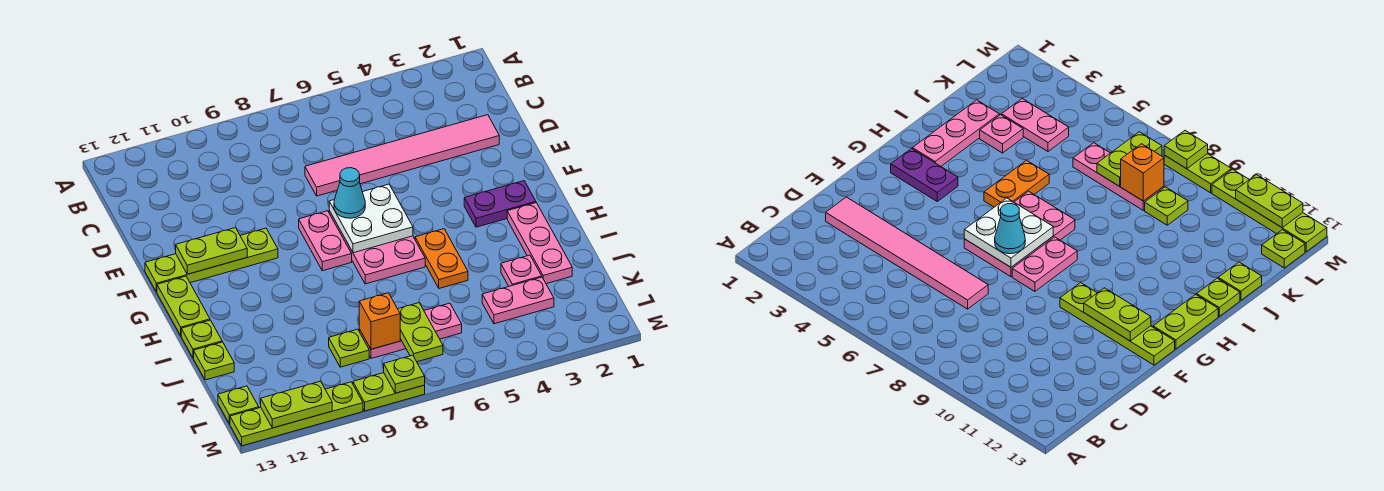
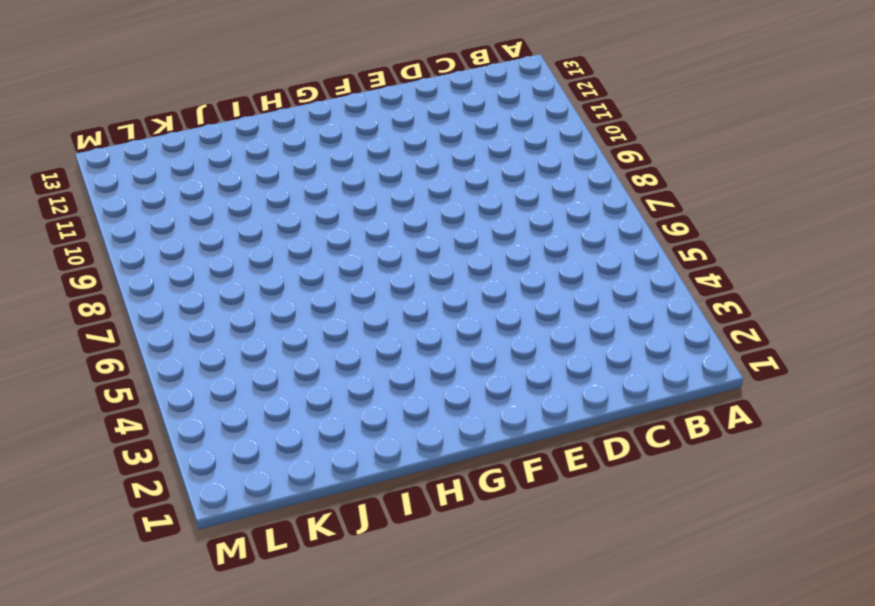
none -> pink 1x6 tile [305,115,499,196]
none -> pink 2x3 plate [329,211,425,284]
none -> pink 1x2 plate [299,211,352,271]

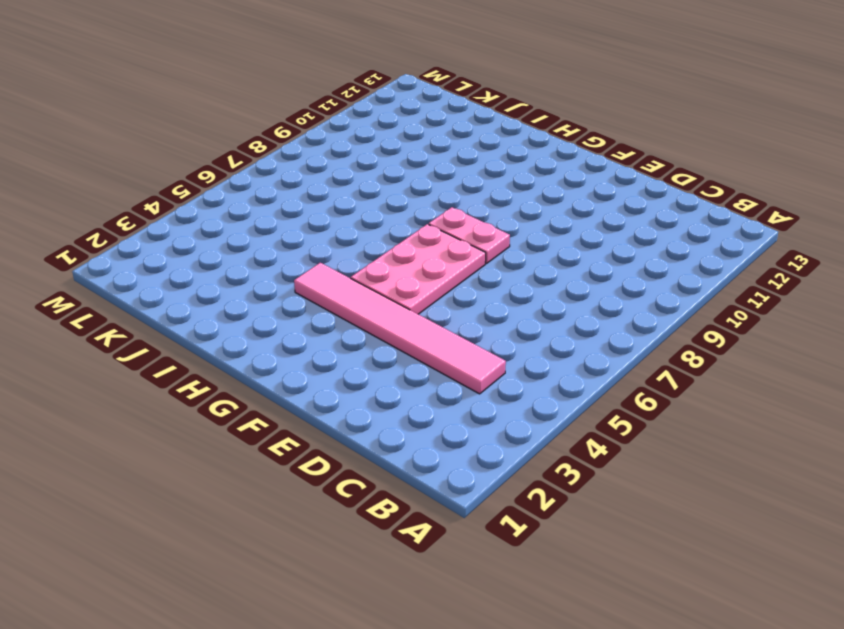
pink 1x6 tile [294,263,506,394] -> pink 1x6 tile turned to [305,115,499,196]
pink 2x3 plate [351,224,486,314] -> pink 2x3 plate turned to [329,211,425,284]
none -> lime 1x4 plate [145,228,278,292]
none -> purple 1x2 plate [464,181,536,227]
none -> lime 1x2 plate [157,276,210,335]

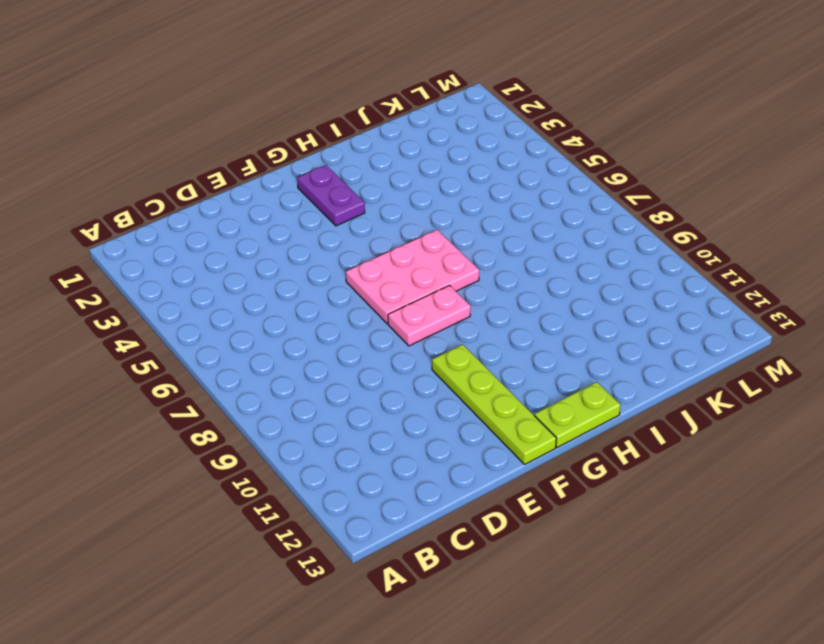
none -> pink 1x6 tile [305,115,499,196]
none -> pink 1x3 plate [507,203,572,284]
none -> orange 1x2 plate [415,229,468,288]

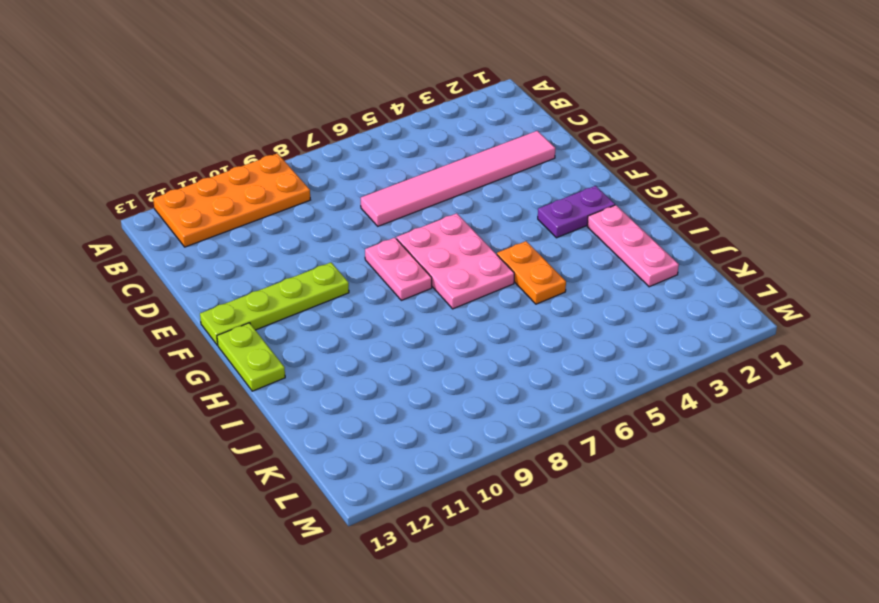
orange 2x4 plate [153,153,310,247] -> none
none -> lime 1x1 plate [181,320,222,358]
none -> pink 1x1 plate [501,255,542,286]
none -> lime 1x1 plate [194,342,234,380]

